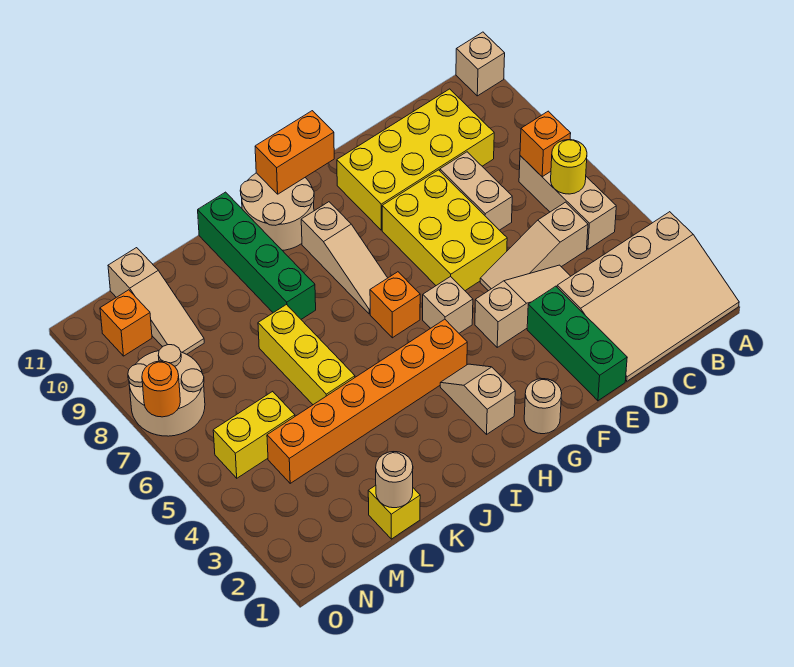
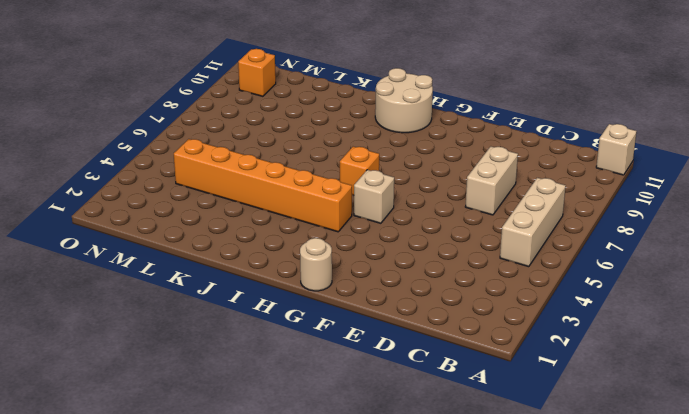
none -> tan 3x4 slope [557,212,739,381]
none -> tan 1x3 slope [480,202,588,291]
none -> yellow 2x4 brick [337,89,494,230]

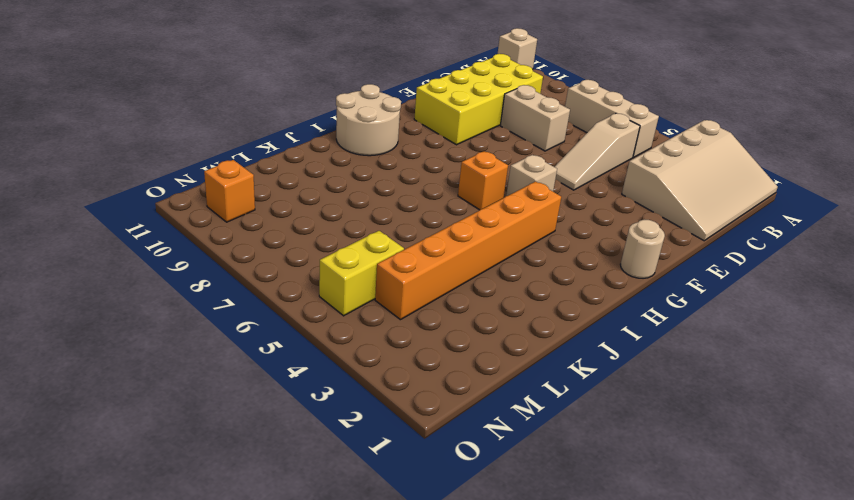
none -> tan 1x3 slope [475,265,571,347]
none -> green 1x3 brick [527,286,627,401]
none -> yellow 2x3 brick [382,170,507,291]

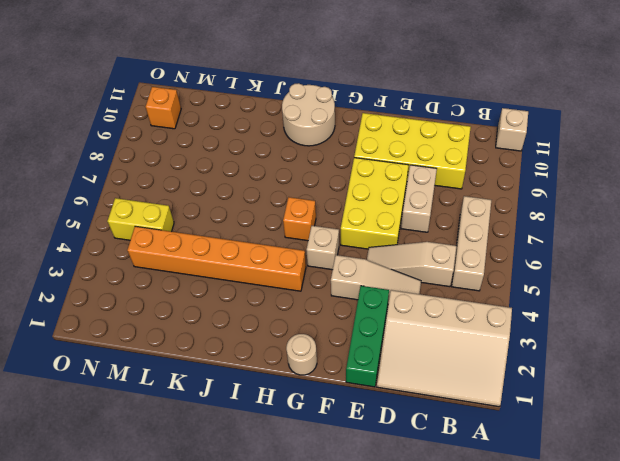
none -> tan 1x2 slope [440,364,515,434]
none -> tan 1x3 slope [301,202,387,314]
none -> green 1x4 brick [198,192,316,319]

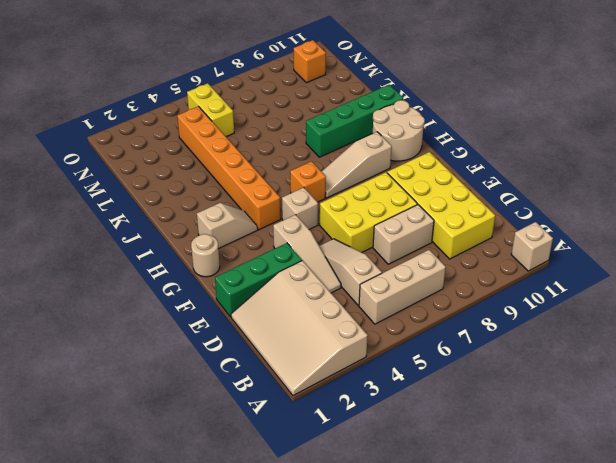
none -> yellow 1x3 brick [258,305,355,405]
none -> yellow 1x1 brick [368,485,420,539]
none -> tan 1x3 slope [108,248,204,354]

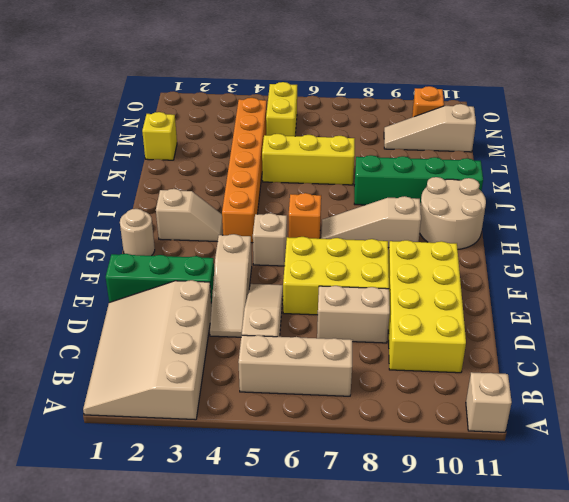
none -> tan 2x2 round brick [128,345,205,436]
none -> yellow 1x1 round brick [551,140,587,194]
none -> orange 1x1 brick [520,111,571,177]

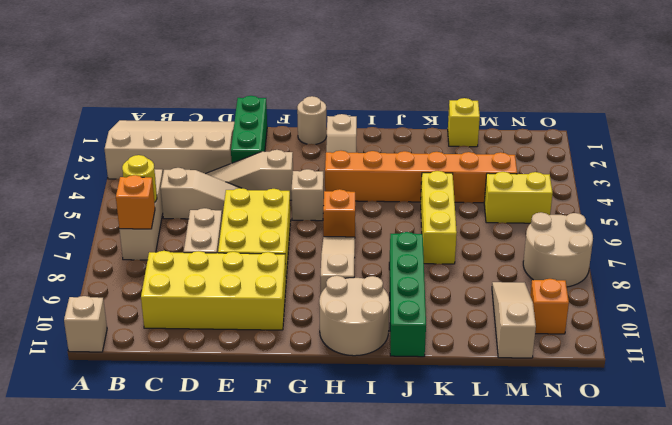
none -> orange 1x2 brick [255,111,334,194]
none -> tan 1x1 round brick [376,452,413,508]
none -> orange 1x1 round brick [142,361,180,417]

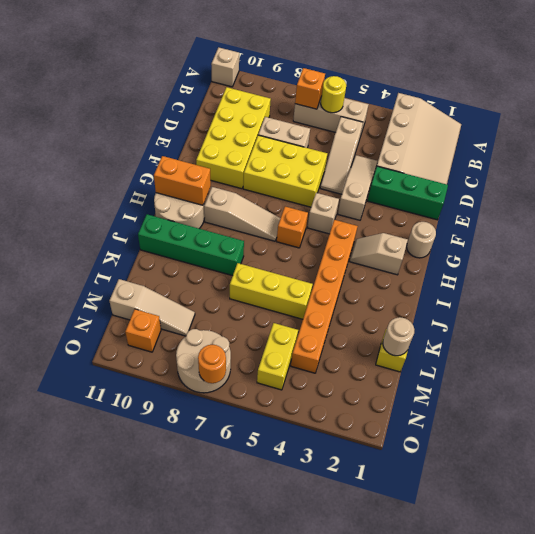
orange 1x2 brick [154,156,211,205] -> orange 1x2 brick turned to [255,111,334,194]

